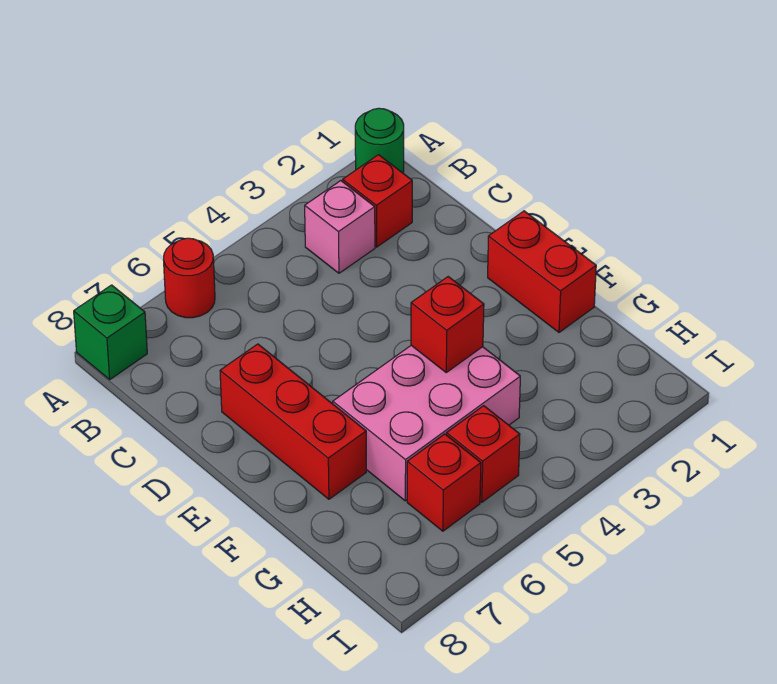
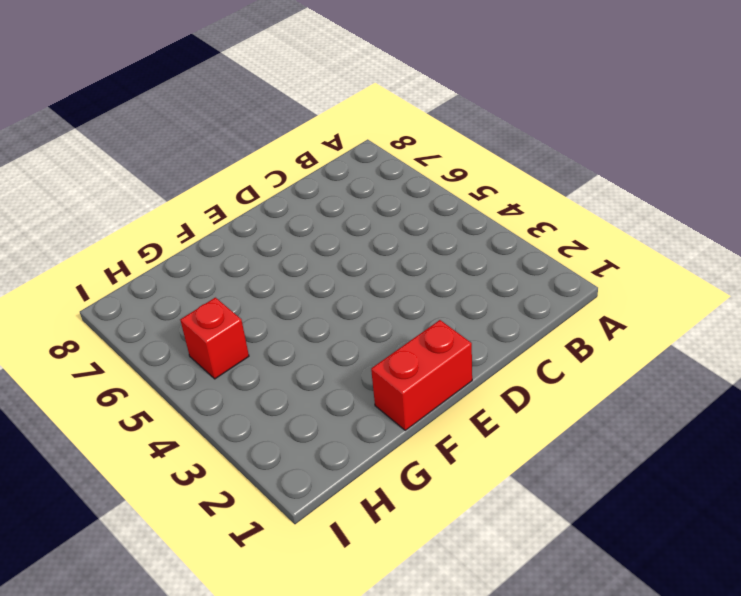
none -> green 1x1 round brick [355,108,404,173]
none -> red 1x1 round brick [164,238,215,318]

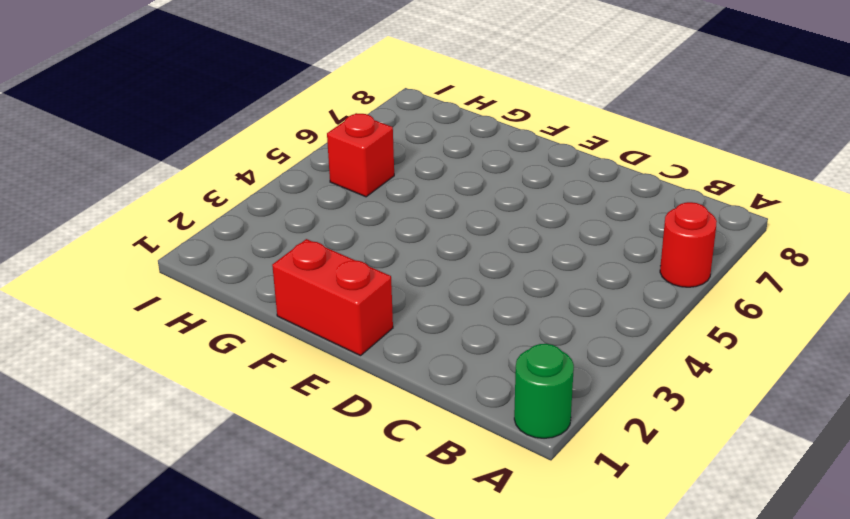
none -> green 1x1 brick [74,285,147,379]
none -> red 1x1 brick [343,155,412,247]

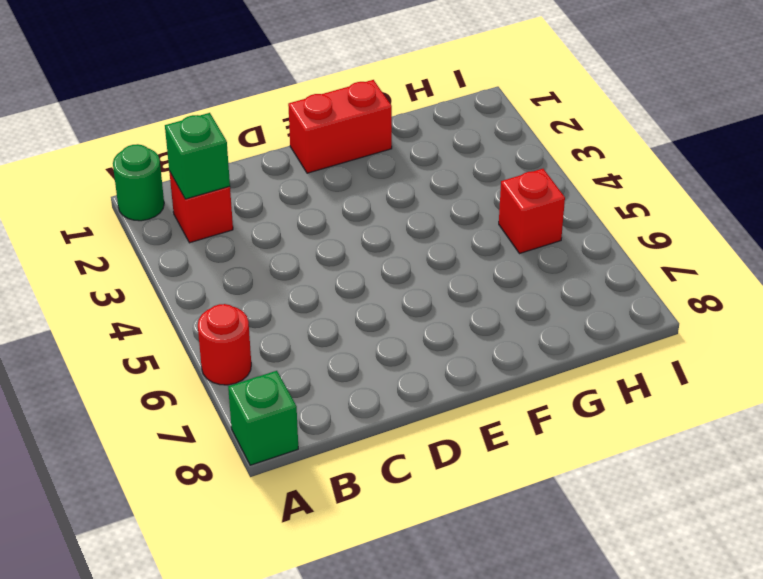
green 1x1 brick [165,113,230,199] -> none
none -> pink 1x1 brick [305,181,375,273]
none -> red 1x3 brick [220,344,366,499]

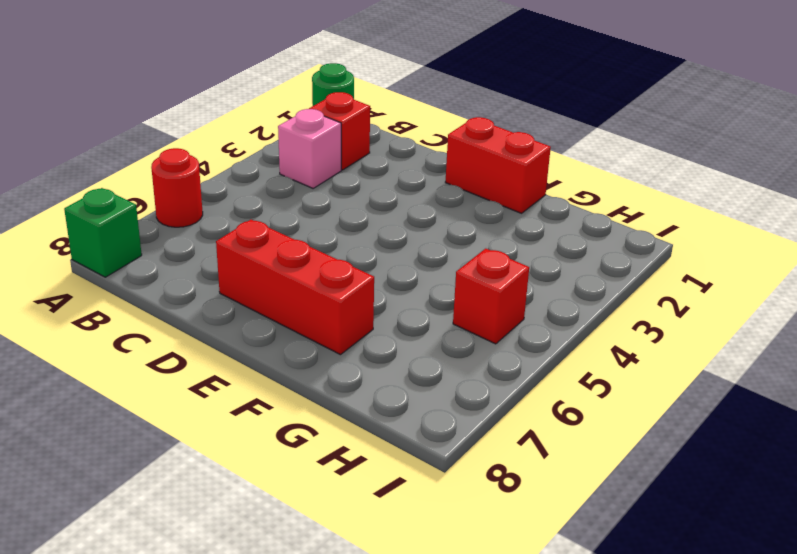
none -> pink 2x3 brick [333,345,520,501]
none -> red 1x1 brick [407,434,481,531]

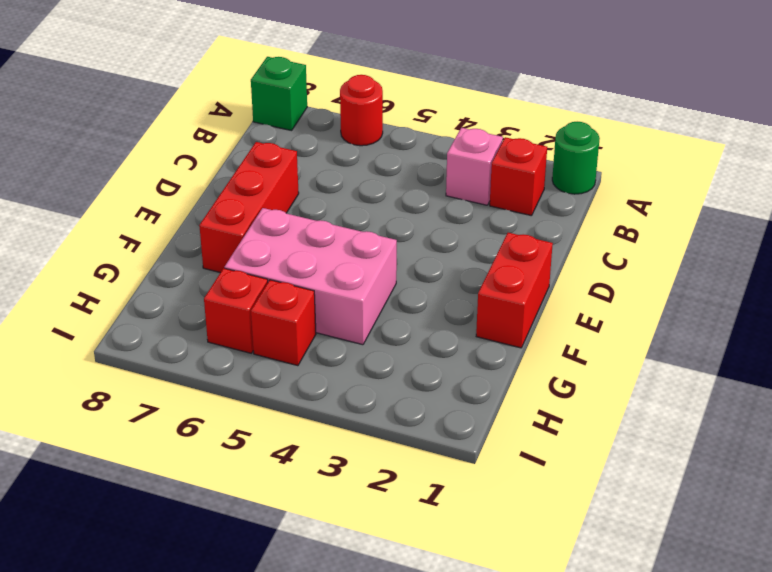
none -> red 1x1 brick [411,277,484,372]

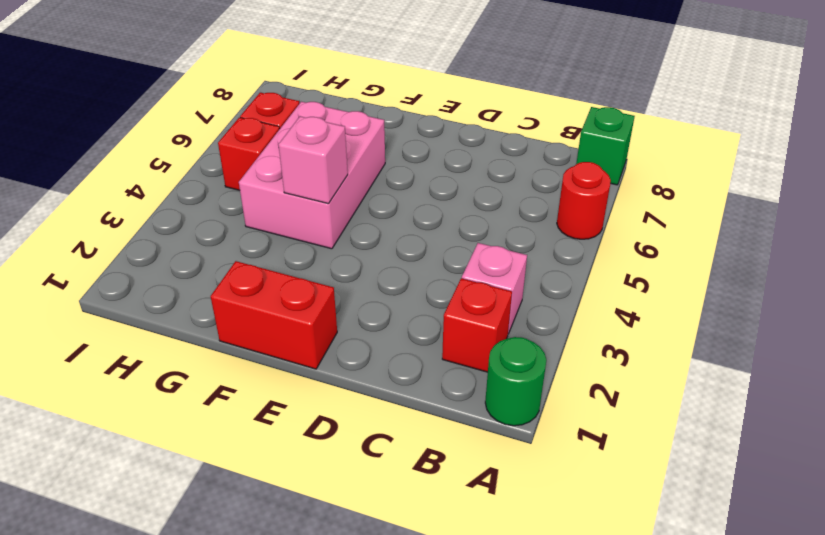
pink 1x1 brick [279,116,348,204] -> red 1x1 brick [411,277,484,372]
none -> red 1x3 brick [220,344,366,499]

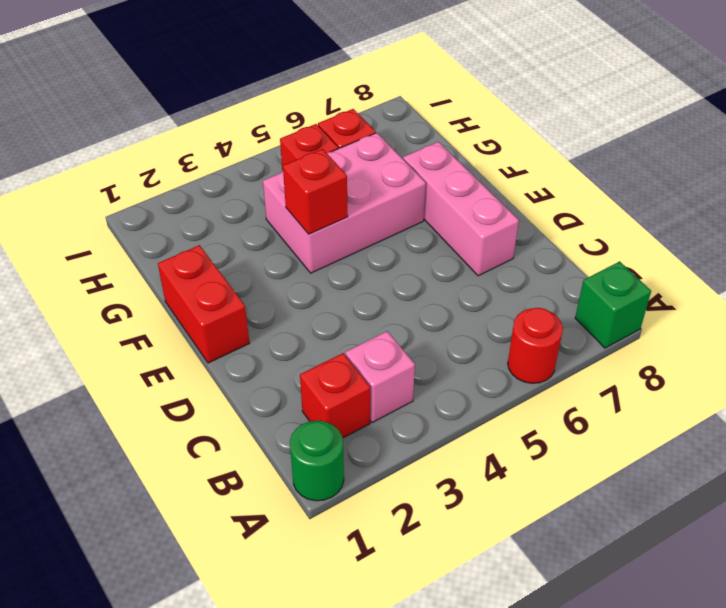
pink 1x3 brick [403,142,519,276] -> red 1x3 brick [220,344,366,499]

